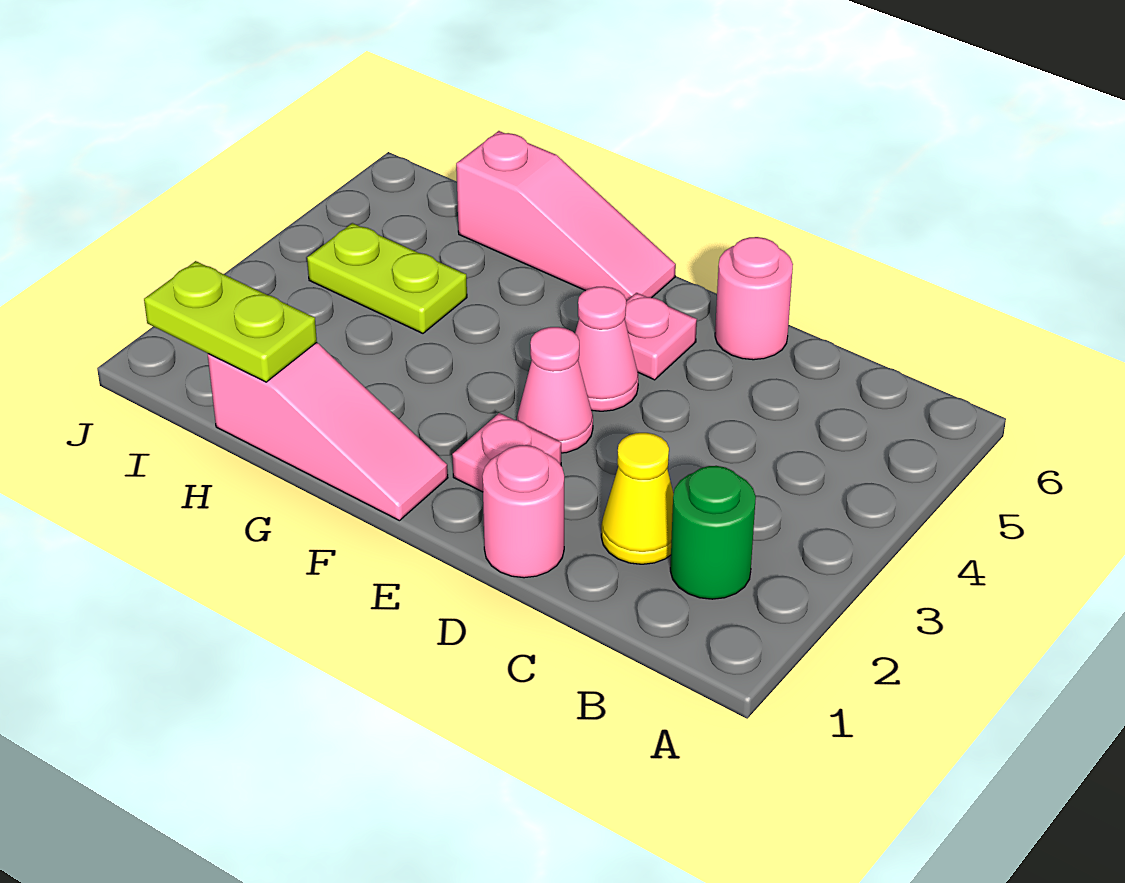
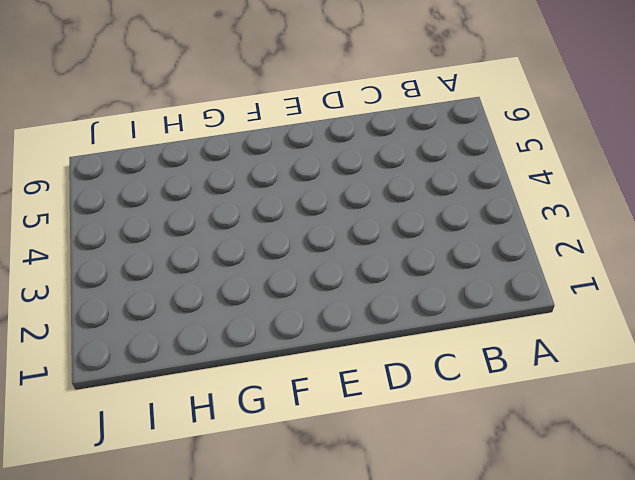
none -> green 1x1 round brick [670,466,756,599]
none -> yellow 1x1 cone [601,433,674,564]
none -> pink 1x1 round brick [482,445,564,578]

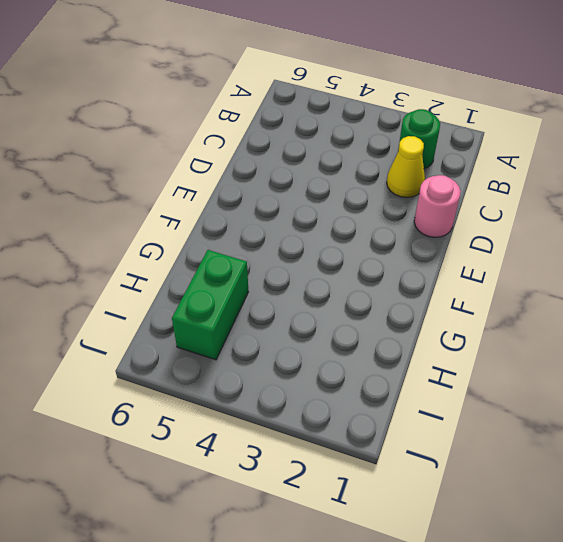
green 1x2 brick [172,250,249,360] -> none
none -> pink 1x1 round brick [715,237,793,360]
none -> pink 1x1 plate [452,413,561,492]
none -> pink 1x1 cone [517,327,593,453]

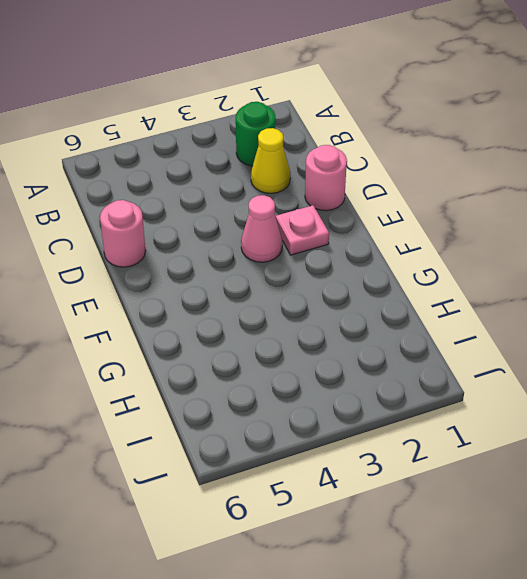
none -> pink 1x1 cone [575,286,638,411]
none -> pink 1x1 plate [625,293,697,380]
none -> pink 1x3 slope [208,343,448,521]

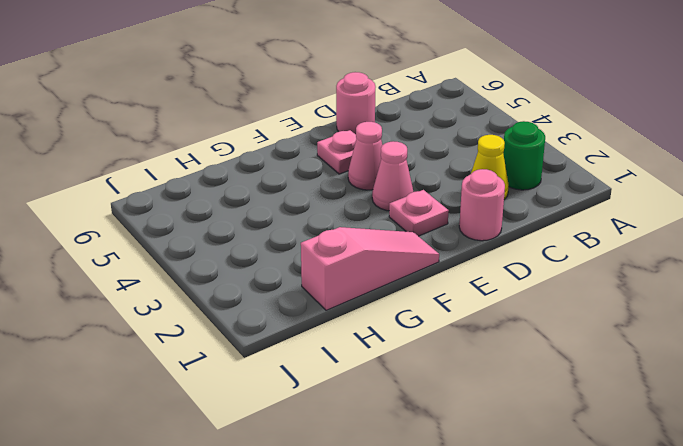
none -> pink 1x3 slope [456,131,676,301]
none -> lime 1x2 plate [307,223,467,333]
none -> lime 1x2 plate [144,261,317,382]

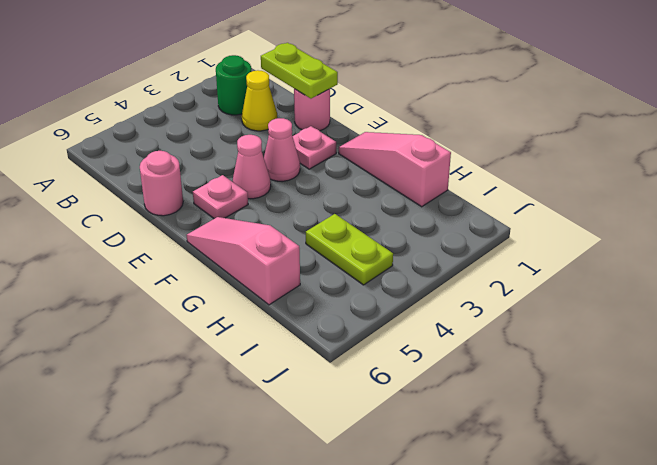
lime 1x2 plate [261,43,338,99] -> lime 1x2 plate moved to [144,261,317,382]

